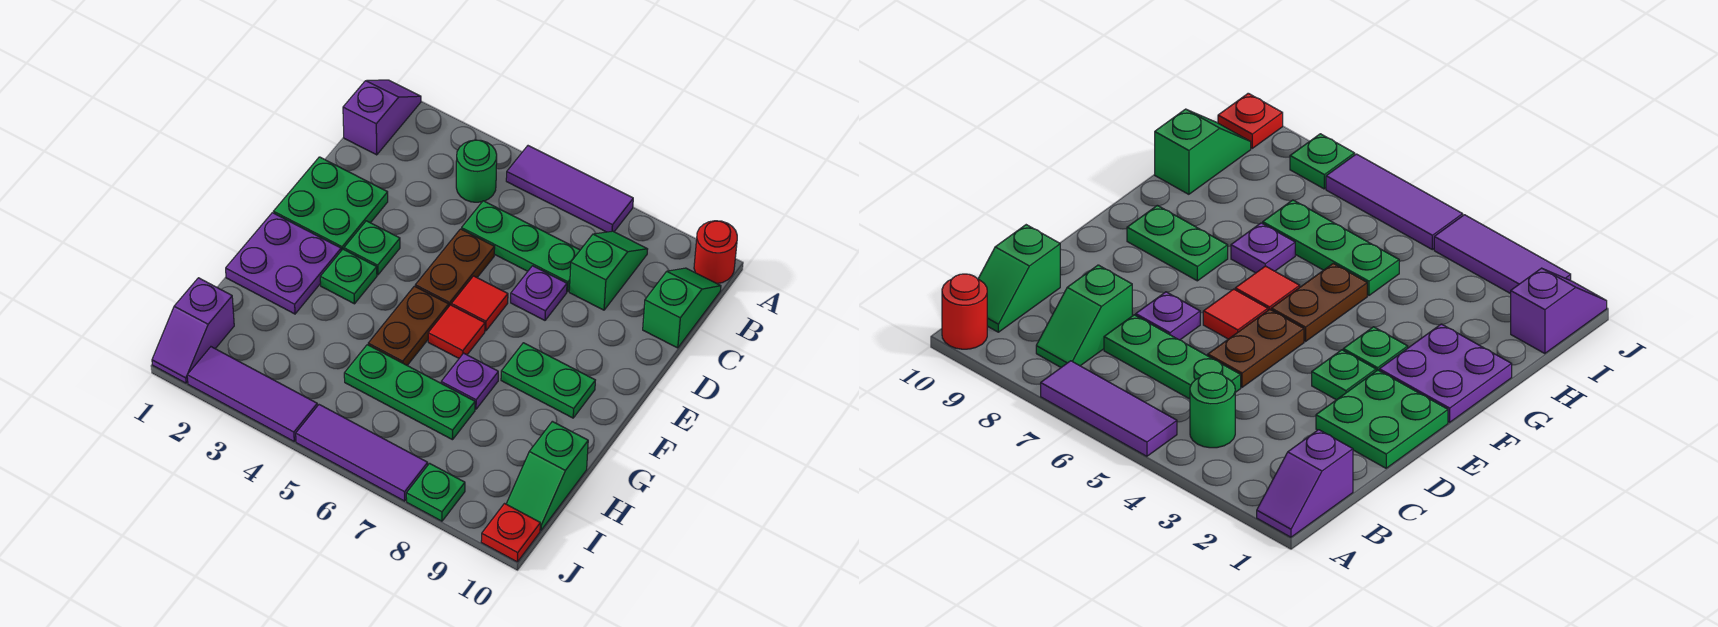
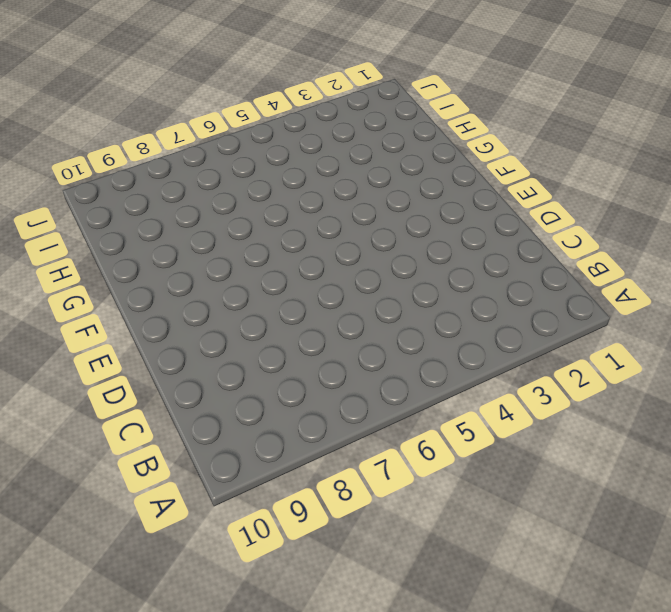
none -> purple 1x2 slope [343,80,421,155]
none -> purple 1x3 tile [506,146,633,232]
none -> red 1x1 round brick [694,221,737,283]

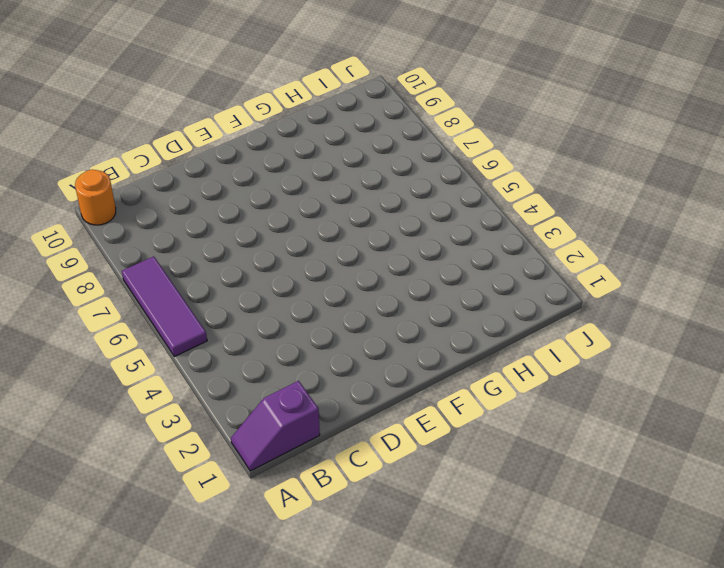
orange 1x1 round brick [75,170,116,225] -> red 1x1 round brick [694,221,737,283]
none -> green 1x1 round brick [456,140,497,202]
none -> green 1x2 slope [569,231,648,310]
none -> green 1x2 slope [643,268,721,348]

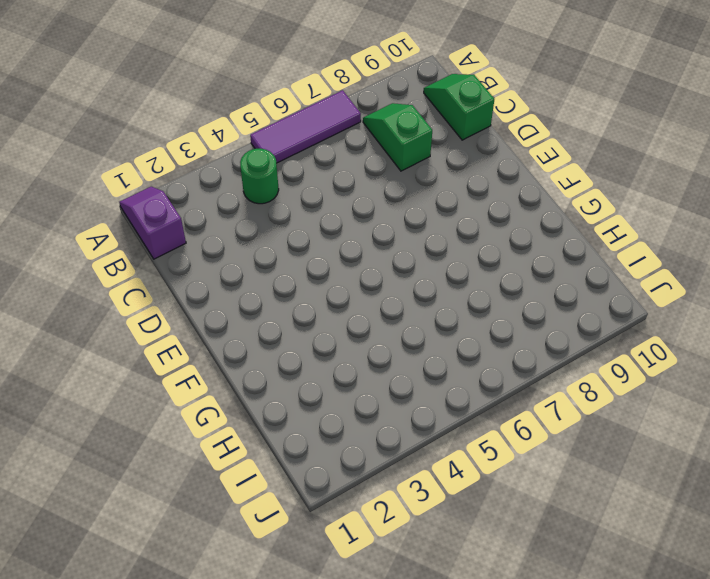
none -> red 1x1 round brick [694,221,737,283]
none -> green 1x3 plate [462,201,580,292]
none -> green 2x2 plate [273,157,388,251]

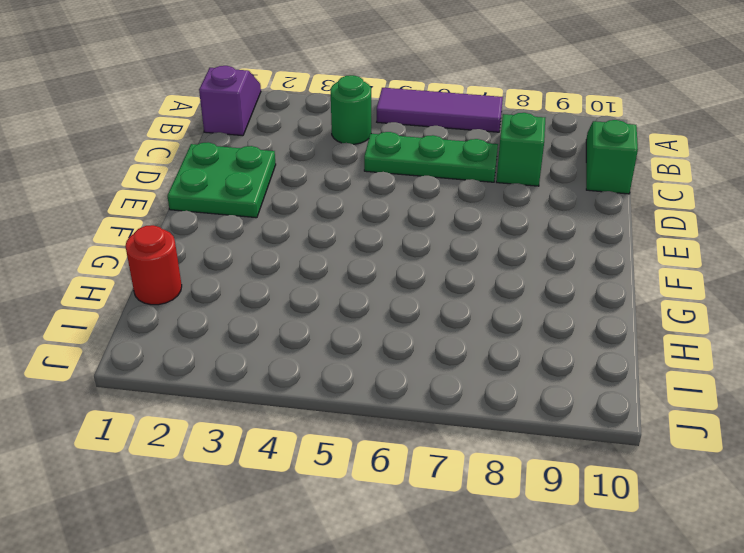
red 1x1 round brick [125,225,182,305] -> red 1x1 round brick moved to [694,221,737,283]
none -> brown 1x2 plate [415,229,495,306]
none -> purple 1x1 plate [511,266,567,320]
none -> green 1x1 plate [344,221,400,275]

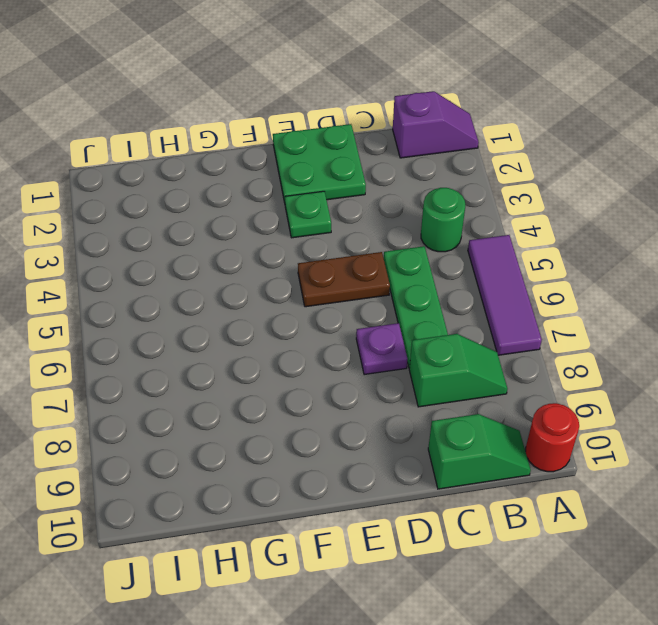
none -> red 1x1 tile [451,276,508,331]
none -> purple 2x2 plate [226,213,341,314]
none -> green 1x1 plate [320,249,377,304]

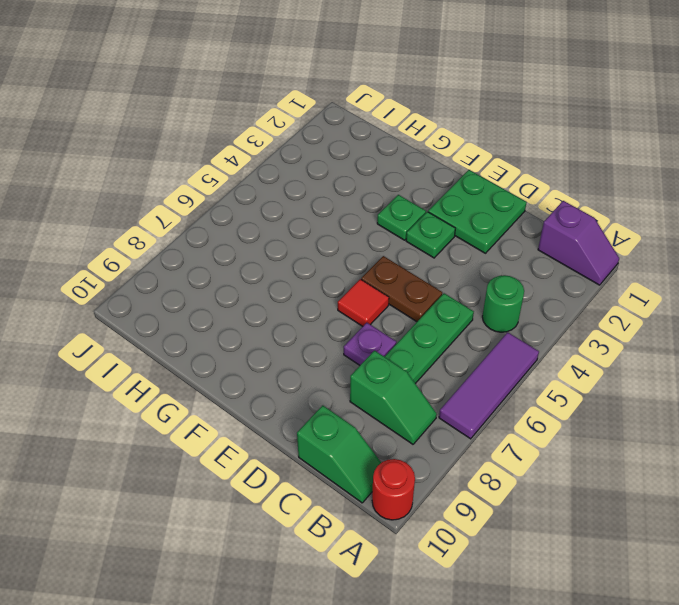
none -> purple 2x2 plate [226,213,341,314]
none -> brown 1x2 plate [368,286,449,365]
none -> red 1x1 tile [428,305,485,358]

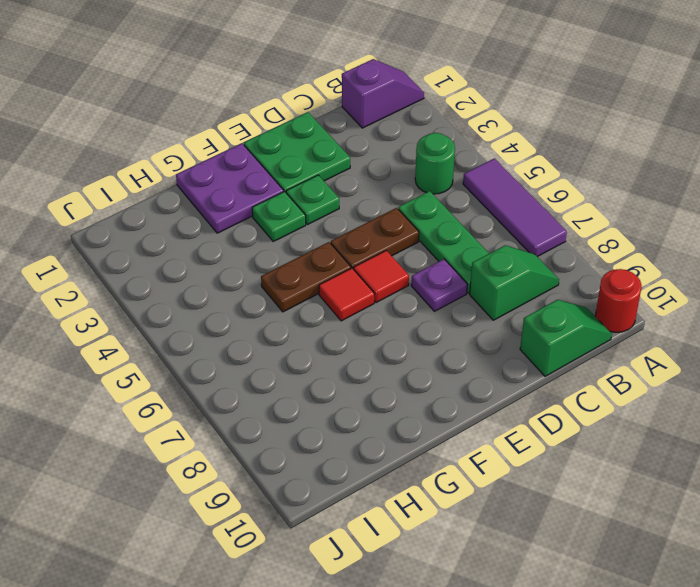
none -> green 1x2 plate [501,343,595,418]
none -> purple 1x1 plate [441,353,498,409]
none -> green 1x3 plate [344,345,475,440]

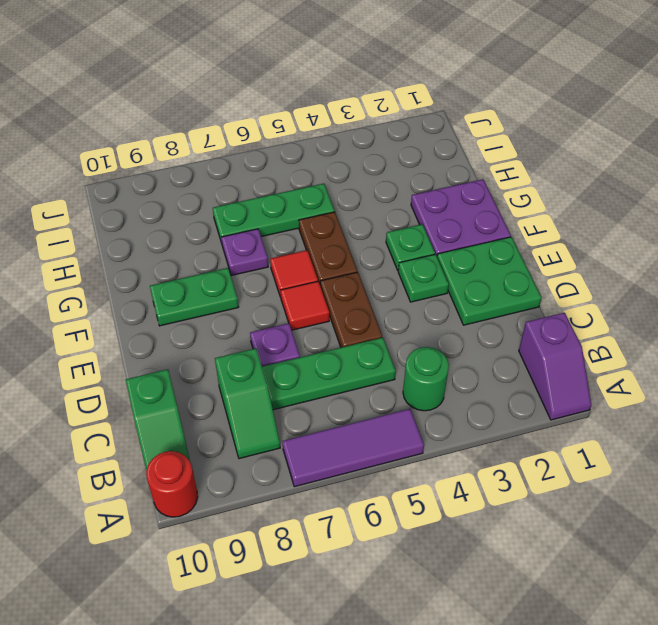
none -> green 1x2 slope [506,421,588,530]
none -> purple 1x2 slope [152,278,234,383]
none -> purple 1x3 tile [187,347,317,441]

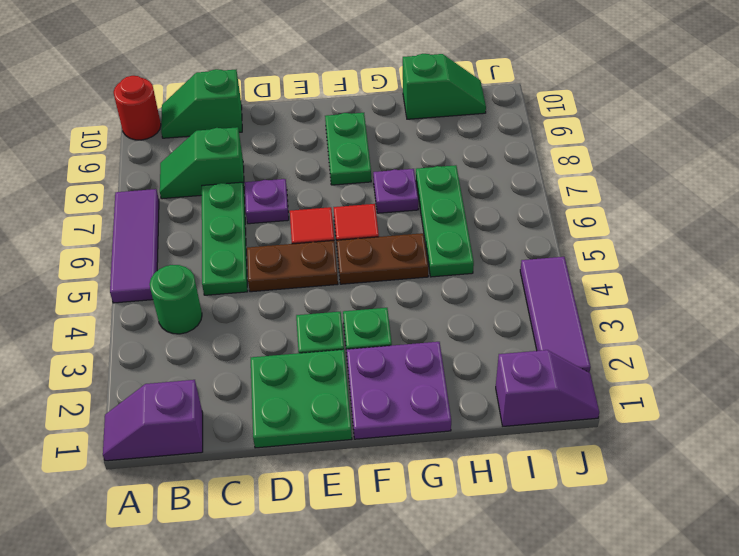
none -> purple 1x3 tile [296,405,428,501]
none -> green 1x1 plate [406,463,465,521]
none -> red 1x1 plate [481,504,540,562]

